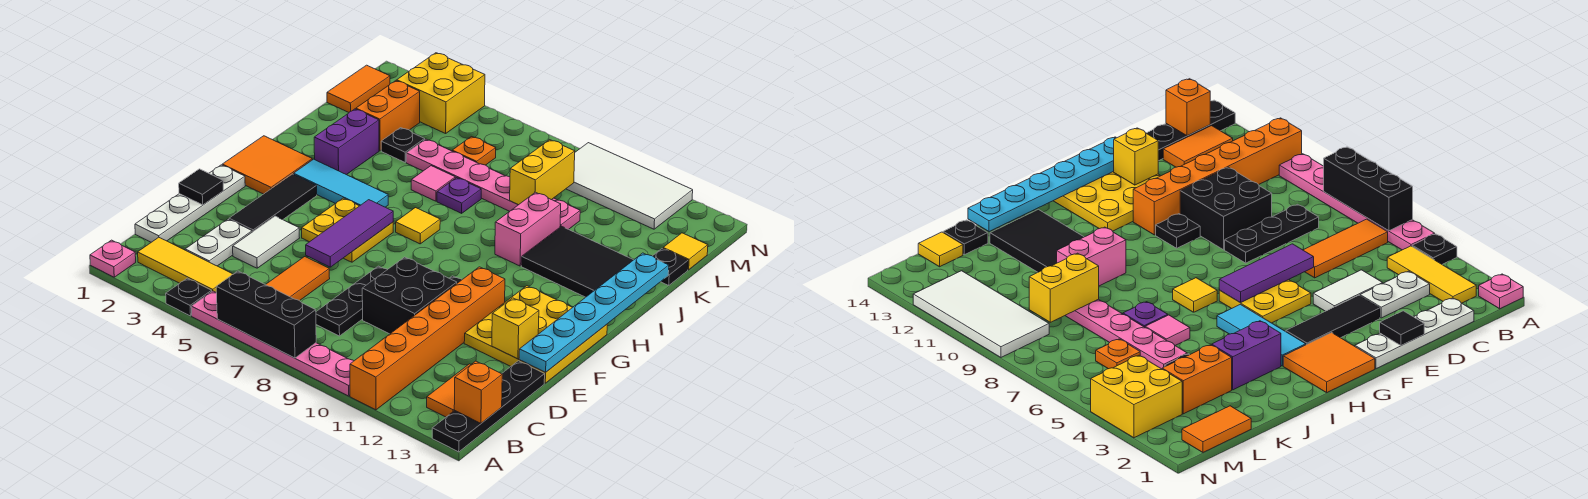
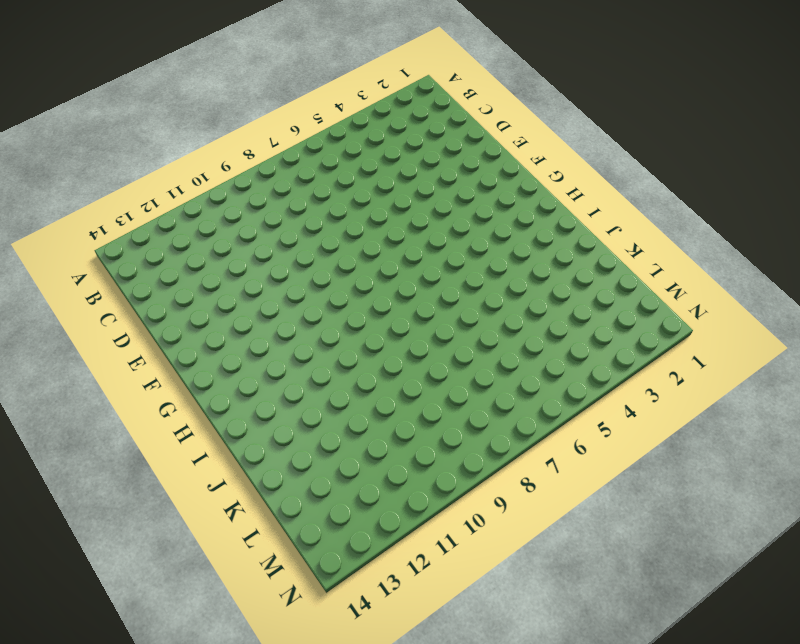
none -> pink 1x1 plate [90,240,136,277]
none -> black 1x1 plate [166,278,212,316]
none -> pink 1x6 plate [191,291,353,396]
none -> orange 1x6 brick [350,267,505,410]

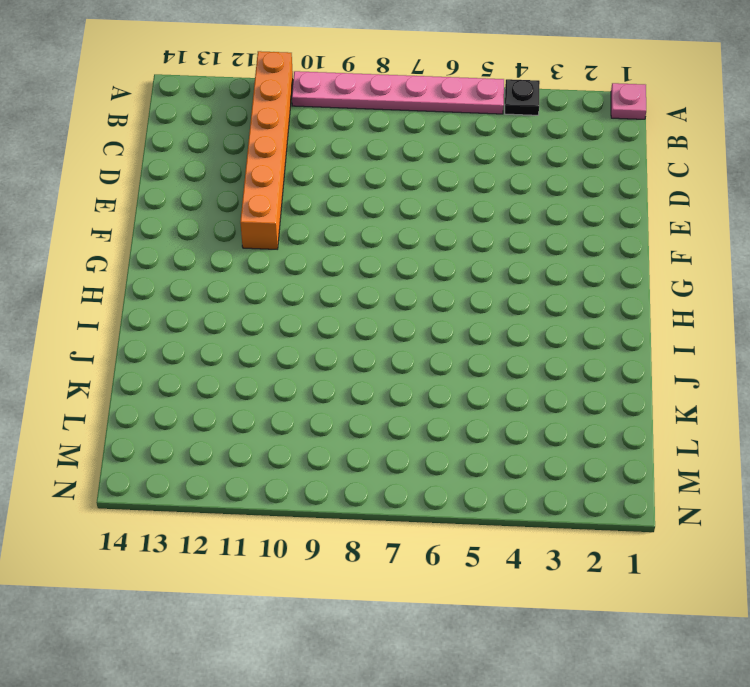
none -> black 1x4 plate [432,361,545,452]
none -> yellow 1x3 tile [138,237,233,292]
none -> orange 1x3 tile [266,257,330,301]
none -> orange 1x2 tile [427,364,471,417]

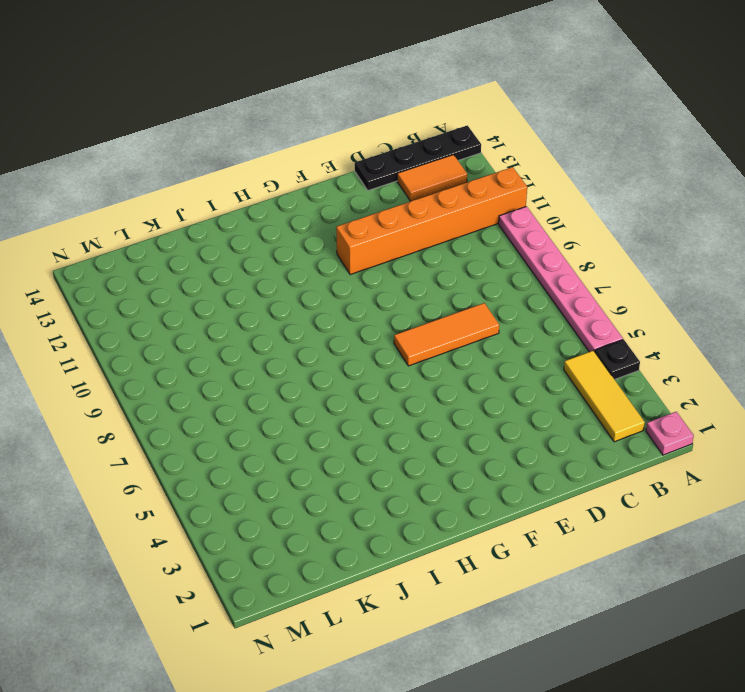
orange 1x3 tile [394,303,499,366] -> orange 1x3 tile moved to [266,257,330,301]
none -> white 1x4 plate [135,165,245,242]
none -> white 1x2 plate [185,219,252,266]
none -> black 1x3 plate [316,266,387,336]
none -> white 1x2 tile [233,216,299,268]

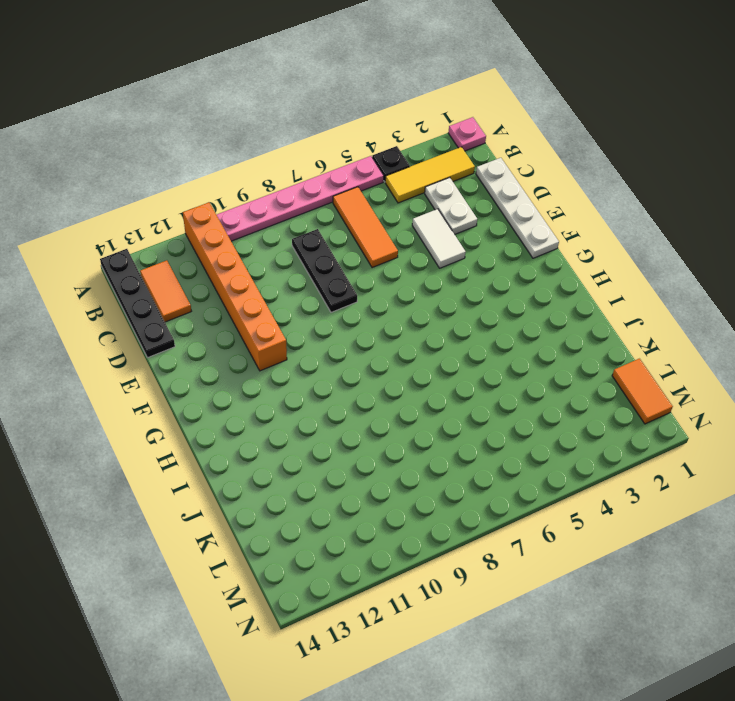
none -> black 2x2 brick [362,257,457,334]
none -> black 1x3 tile [229,174,317,232]
none -> yellow 3x3 plate [464,286,607,383]
none -> yellow 2x2 plate [302,198,393,262]

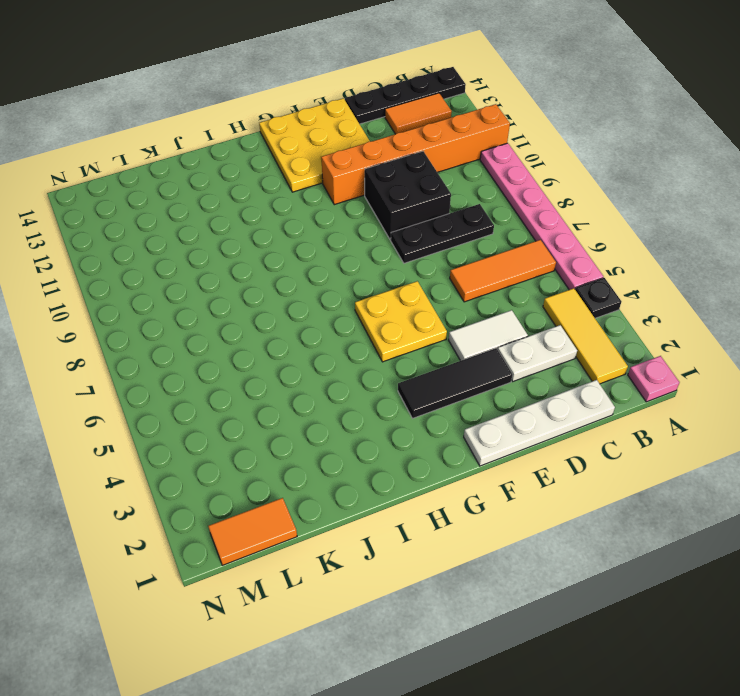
none -> black 1x1 plate [1156,214,1200,248]
none -> orange 2x2 tile [222,136,312,194]
none -> cyan 1x3 tile [294,159,388,207]
none -> yellow 1x1 tile [396,208,440,244]

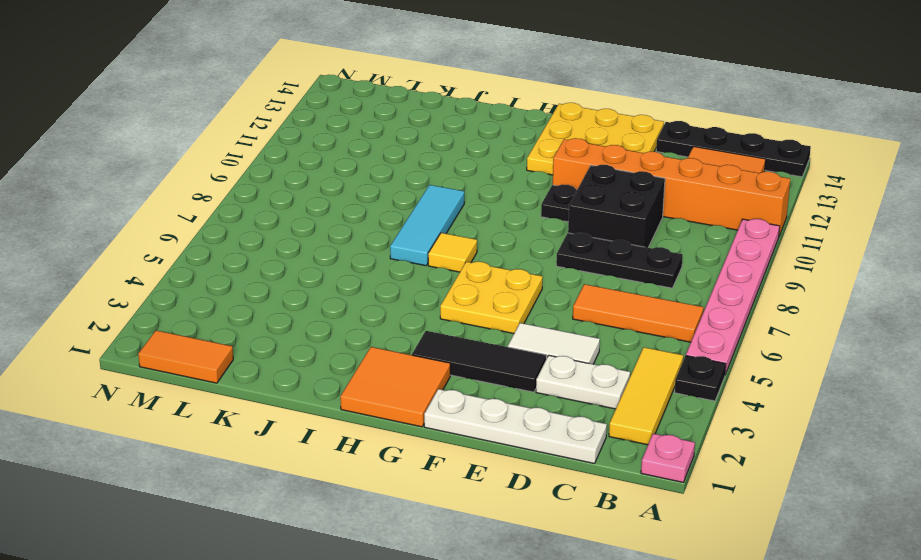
cyan 1x3 tile [390,185,464,266] -> cyan 1x3 tile moved to [294,159,388,207]
none -> purple 1x2 brick [314,109,379,175]
none -> pink 1x2 brick [495,192,561,266]
none -> black 2x3 tile [521,226,633,297]
none -> pink 1x1 tile [411,166,455,201]

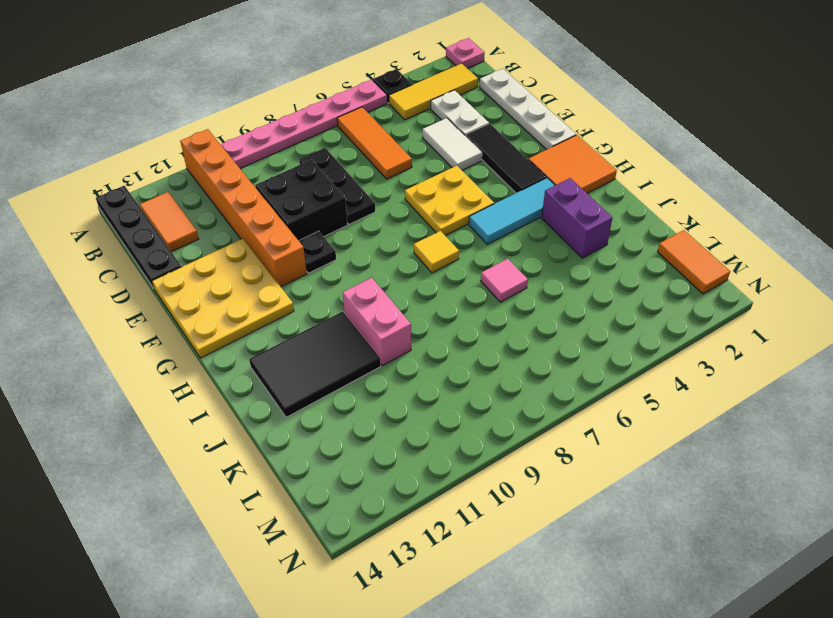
none -> purple 1x1 plate [437,178,481,213]
none -> orange 1x2 brick [356,81,420,151]
none -> black 1x1 plate [381,128,425,162]
none -> pink 1x6 plate [406,139,580,229]

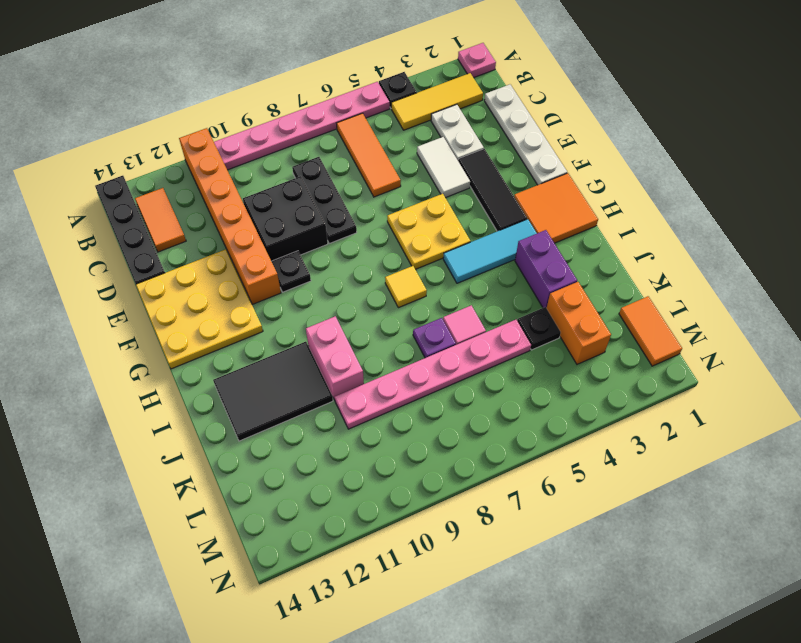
none -> black 1x1 plate [653,248,688,285]
none -> orange 1x1 plate [452,137,496,165]
none -> yellow 1x1 tile [663,233,708,270]
none -> yellow 2x2 brick [397,53,485,133]

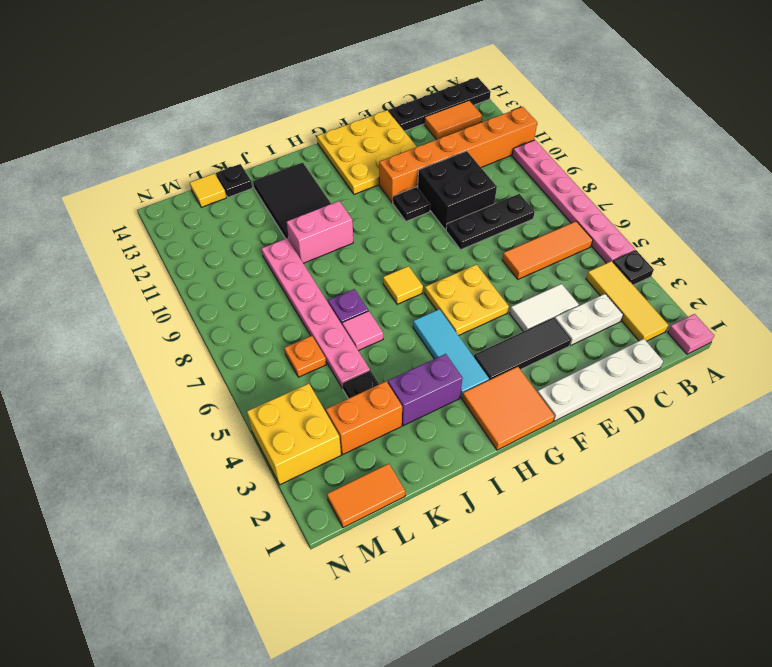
none -> white 2x4 tile [566,143,693,229]
none -> black 1x3 brick [216,271,316,358]
none -> orange 1x1 brick [454,361,502,423]
none -> black 1x1 tile [179,169,223,205]

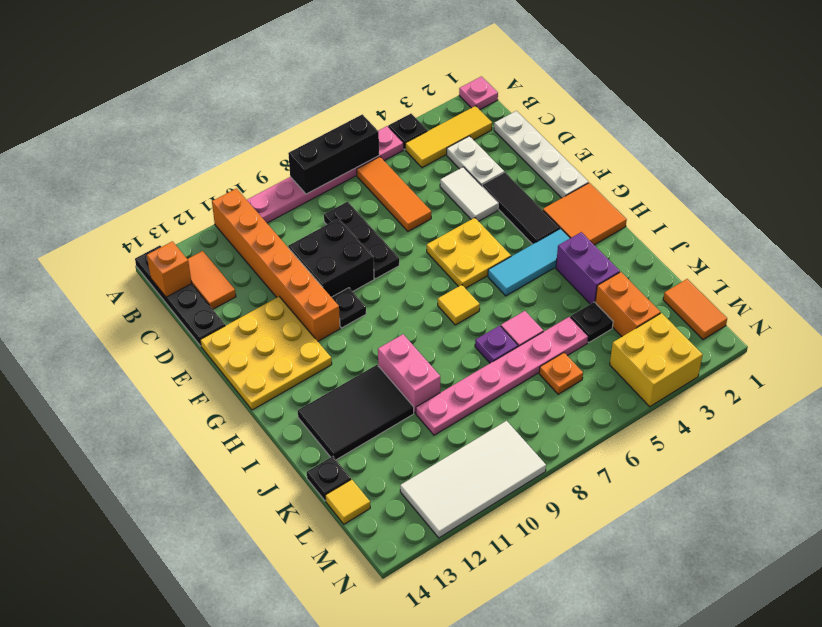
none -> black 1x1 tile [179,169,223,205]
none -> purple 1x3 tile [306,200,393,267]
none -> yellow 1x1 brick [492,298,539,359]
none -> cyan 1x6 plate [519,253,669,372]

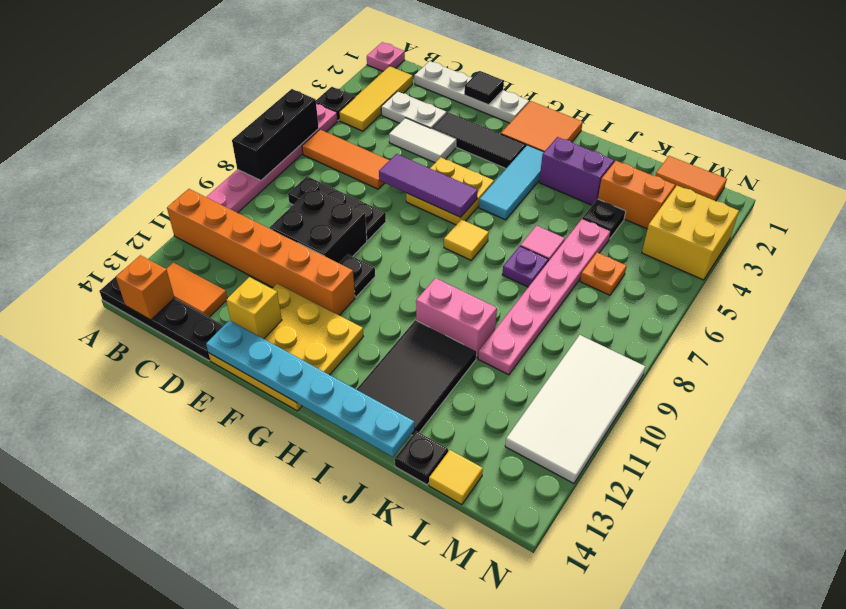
none -> yellow 1x2 brick [510,140,575,205]

